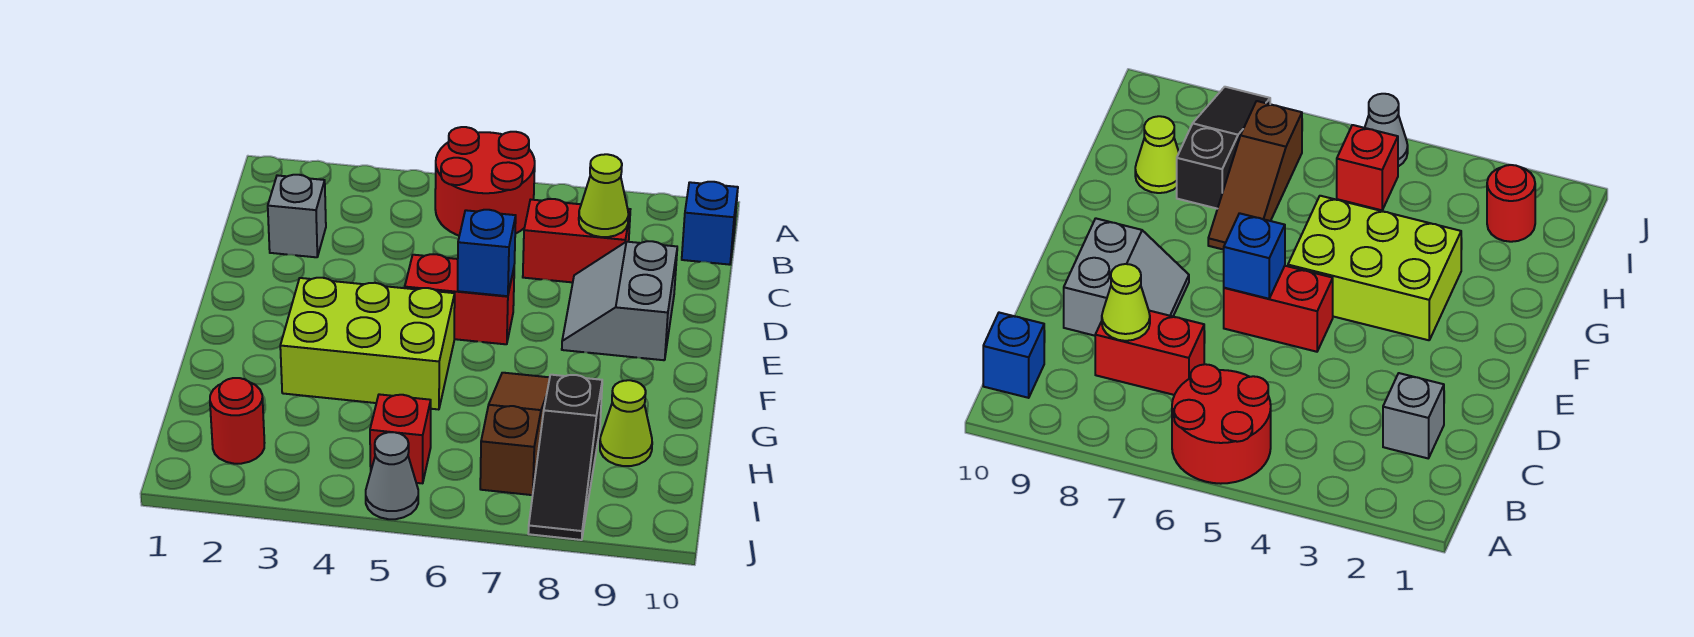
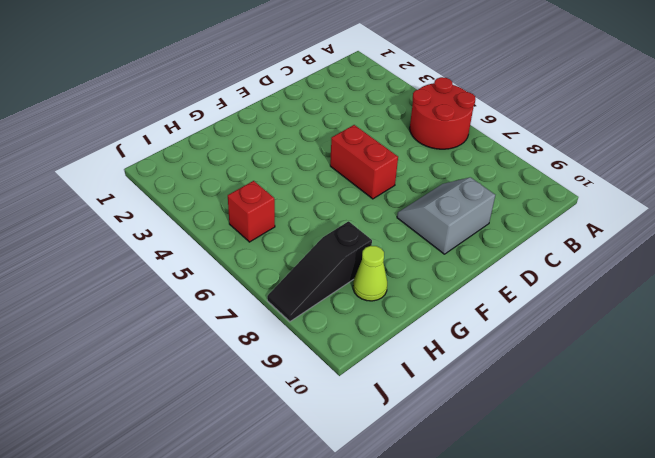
none -> blue 1x1 brick [682,182,738,265]
none -> grey 1x1 brick [268,175,326,257]
none -> red 1x2 brick [523,199,630,282]

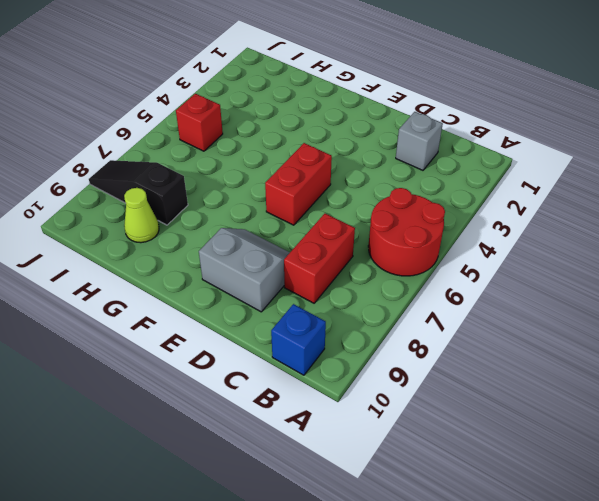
none -> lime 2x3 brick [280,278,455,410]
none -> brown 1x3 slope [480,373,550,495]
none -> red 1x1 round brick [210,378,264,464]

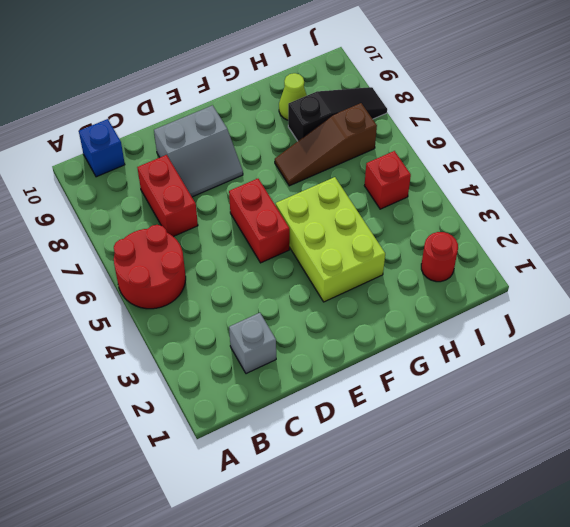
none -> grey 1x1 cone [366,432,418,519]
none -> lime 1x1 cone [579,154,628,237]
none -> blue 1x1 brick [458,210,516,296]

